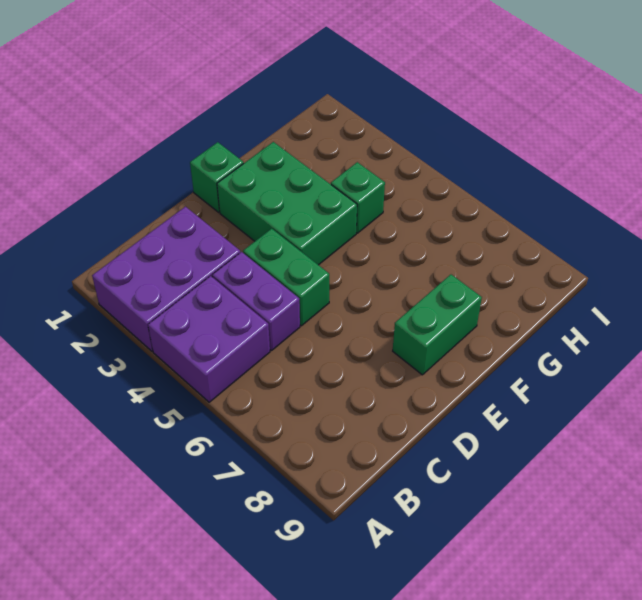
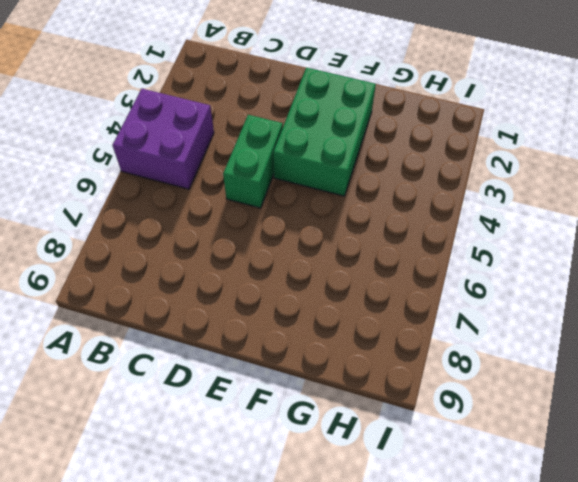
none -> purple 2x3 brick [92,207,240,351]
none -> purple 1x2 brick [212,252,300,351]

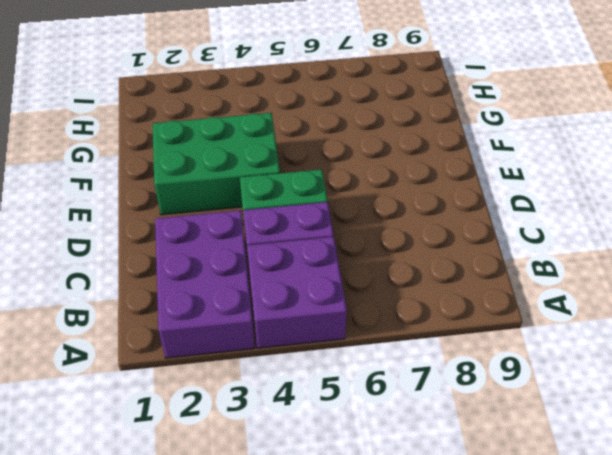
none -> green 1x1 brick [190,142,244,212]
none -> green 1x2 brick [393,275,482,375]

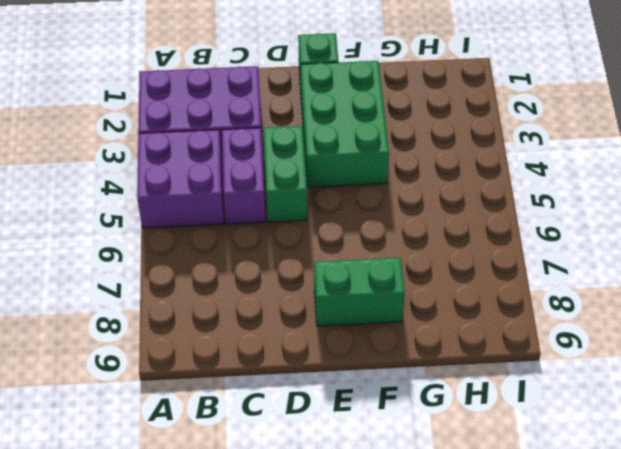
none -> green 1x1 brick [331,162,385,233]

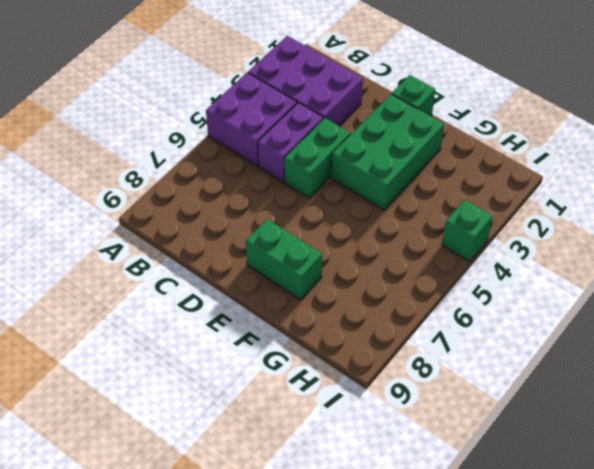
green 1x1 brick [442,200,493,262] -> green 1x1 brick moved to [331,162,385,233]

